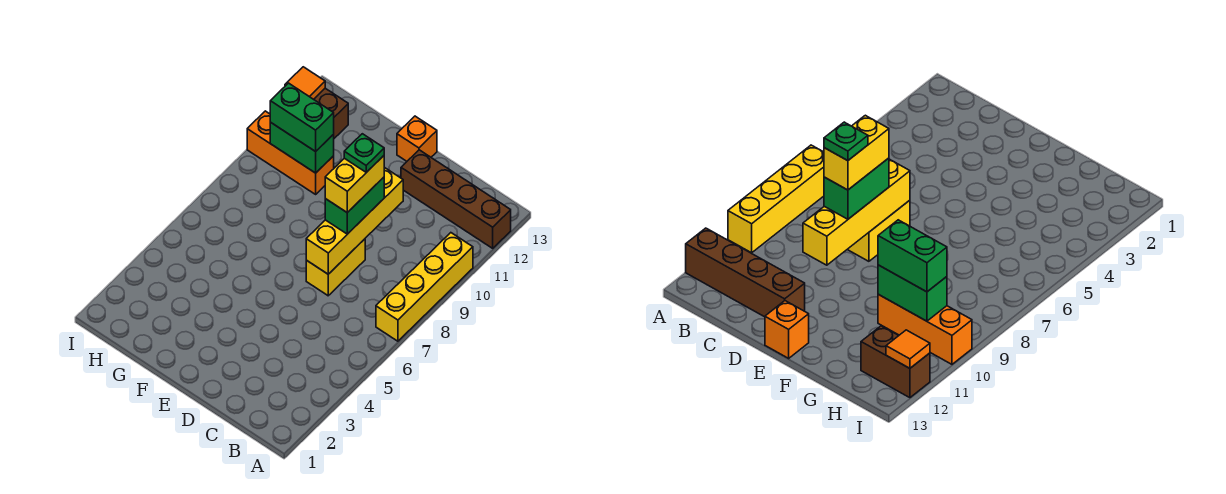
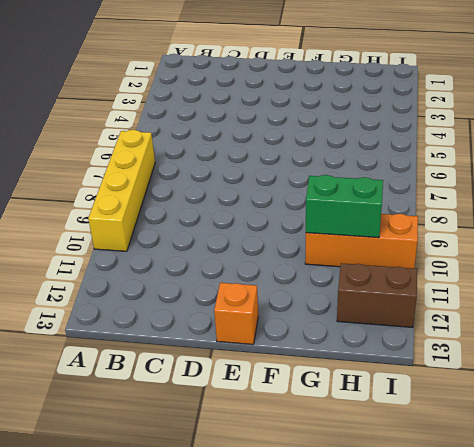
none -> brown 1x4 brick [401,150,511,248]
none -> yellow 1x2 brick [306,239,365,296]
none -> yellow 1x4 brick [306,167,403,274]

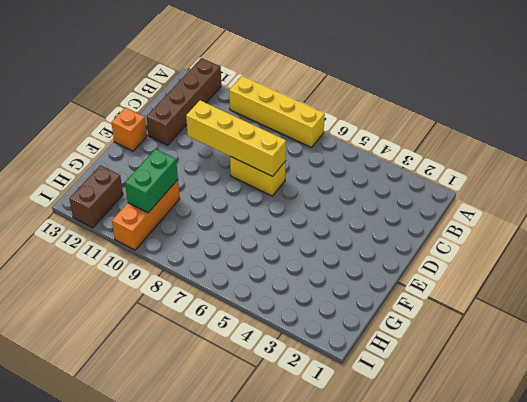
none -> orange 1x1 tile [285,67,325,99]
none -> green 1x2 brick [325,177,384,234]
none -> green 1x2 brick [270,83,334,152]

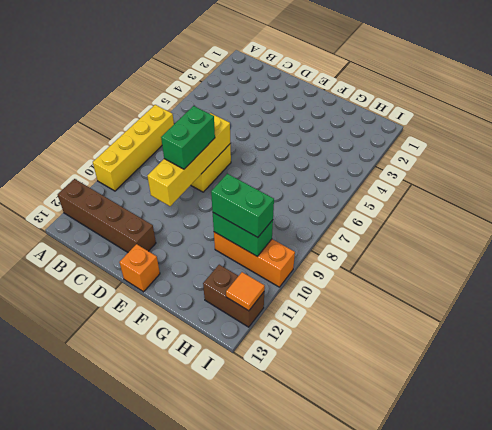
none -> yellow 1x2 brick [325,156,384,213]
none -> green 1x1 plate [344,134,384,172]

